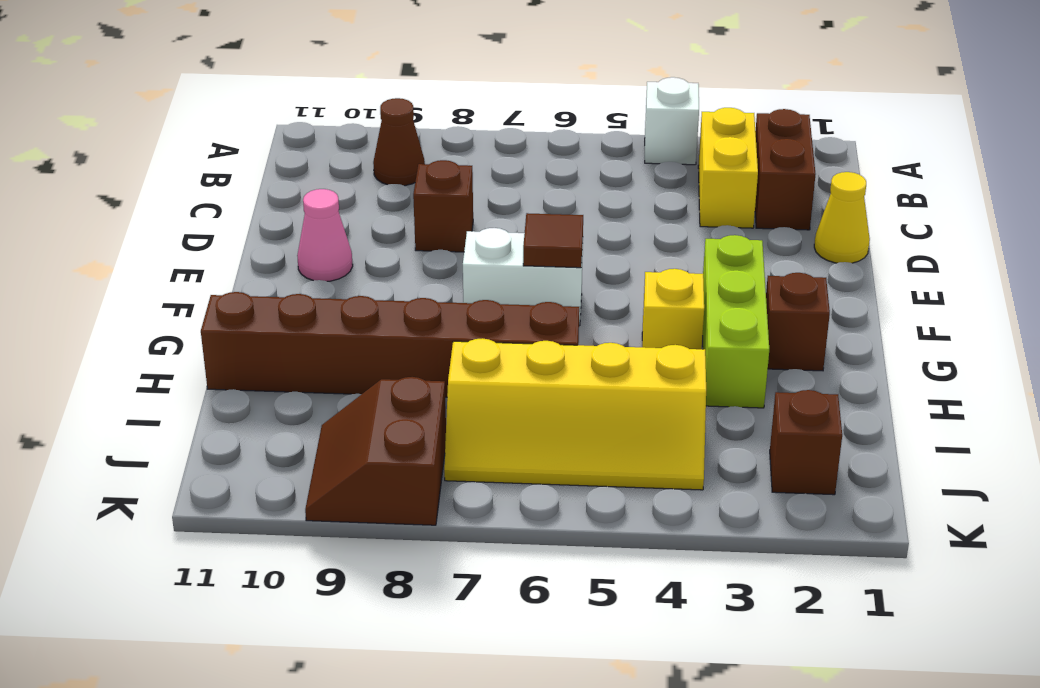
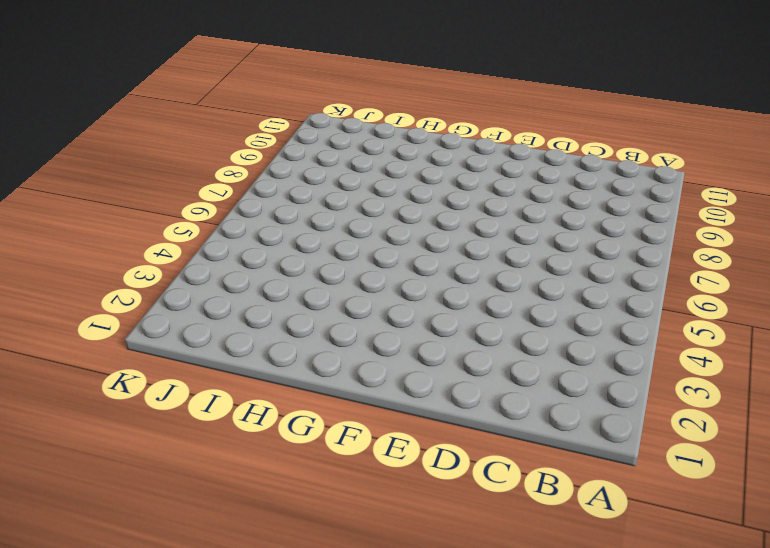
none -> white 1x1 brick [645,77,699,165]
none -> brown 1x2 brick [755,109,816,230]
none -> yellow 1x2 brick [698,108,758,228]

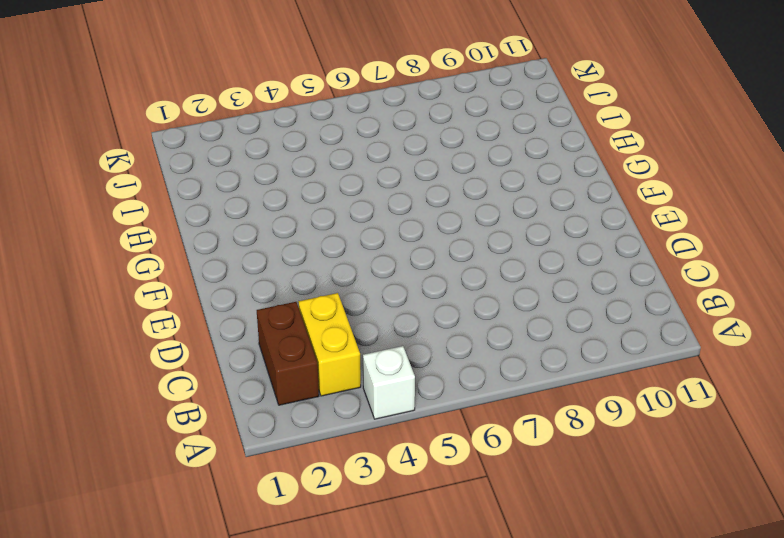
none -> brown 1x1 cone [373,98,425,186]
none -> yellow 1x1 cone [814,172,870,263]
none -> brown 1x1 brick [413,160,473,252]

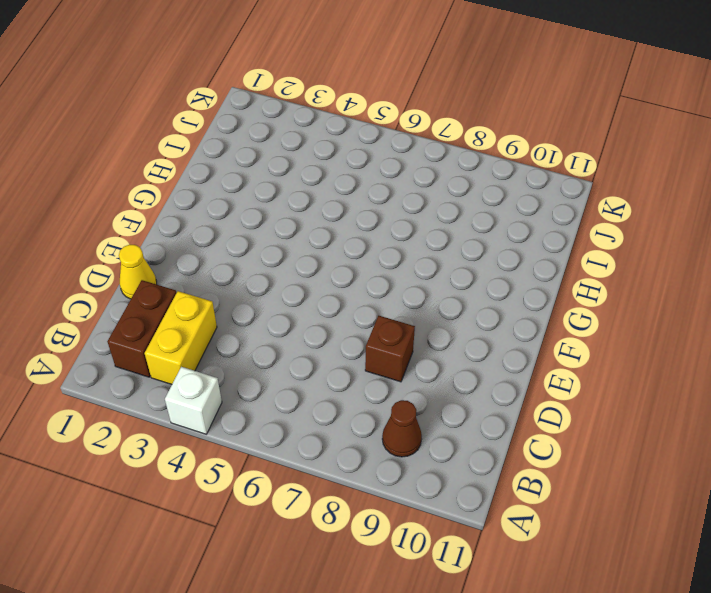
none -> pink 1x1 cone [297,189,353,281]
none -> lime 1x3 brick [703,235,769,408]
none -> white 1x2 brick [463,228,583,326]

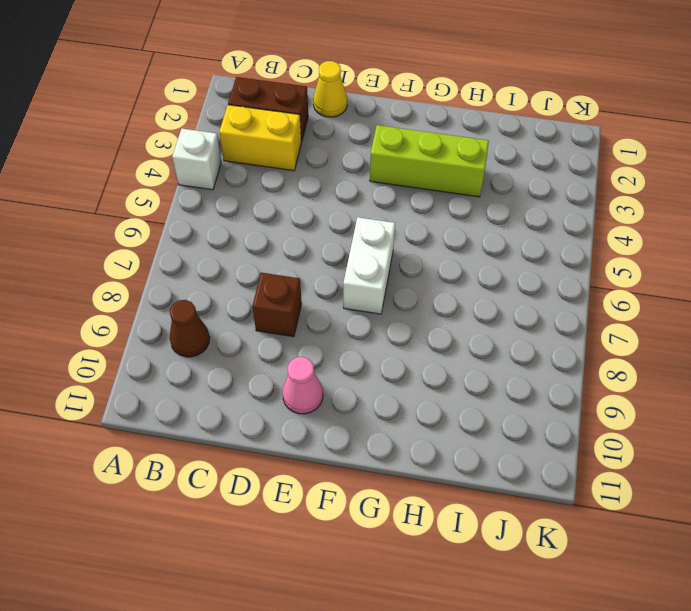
none -> brown 1x1 brick [766,273,830,371]
none -> yellow 1x1 brick [642,269,704,349]
none -> brown 1x6 brick [201,292,579,397]

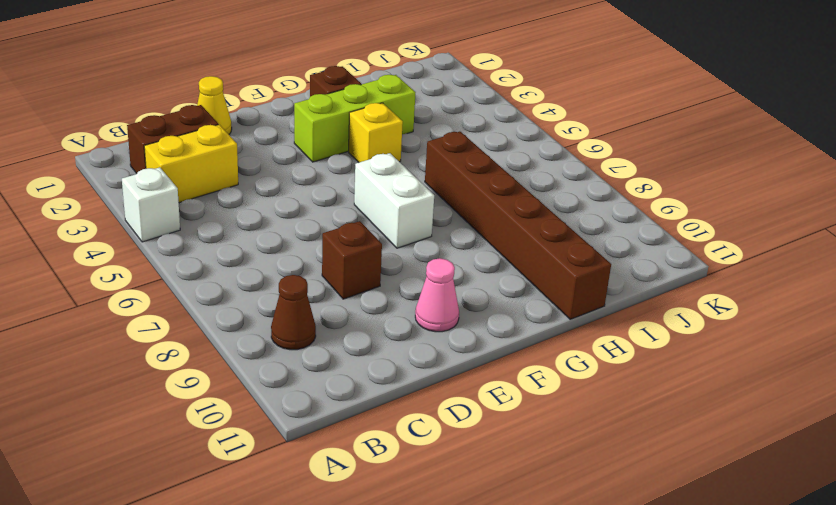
none -> yellow 2x4 slope [444,338,706,490]
none -> brown 1x1 brick [770,390,842,495]
none -> brown 2x2 slope [305,377,446,525]

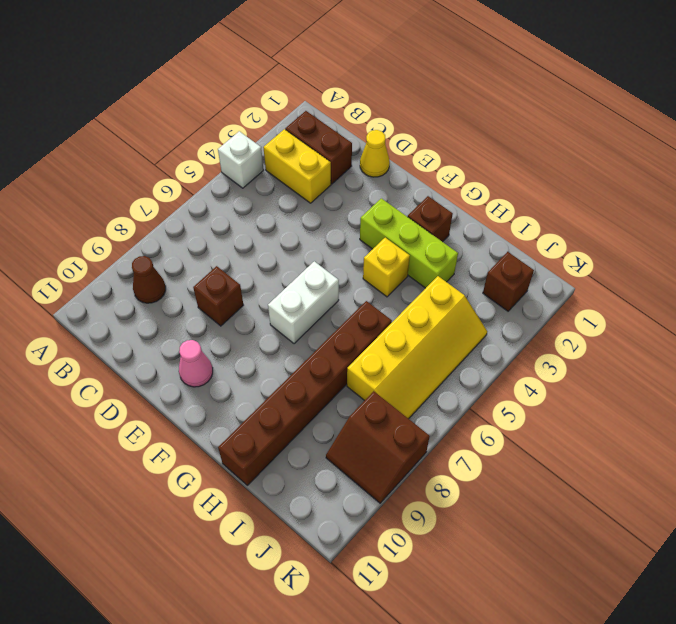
none -> brown 1x1 tile [523,213,583,268]

